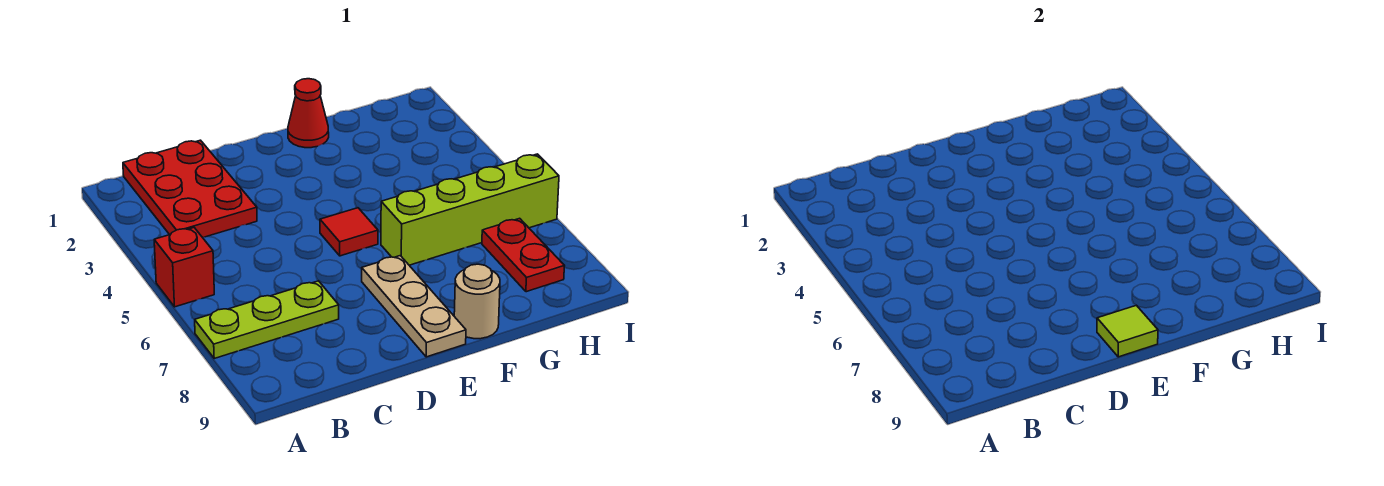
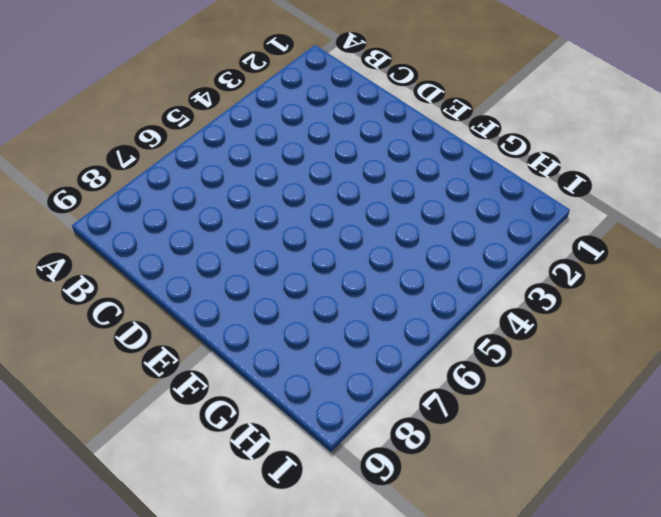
none -> red 1x1 brick [154,228,214,307]
none -> lime 1x3 plate [195,281,339,358]

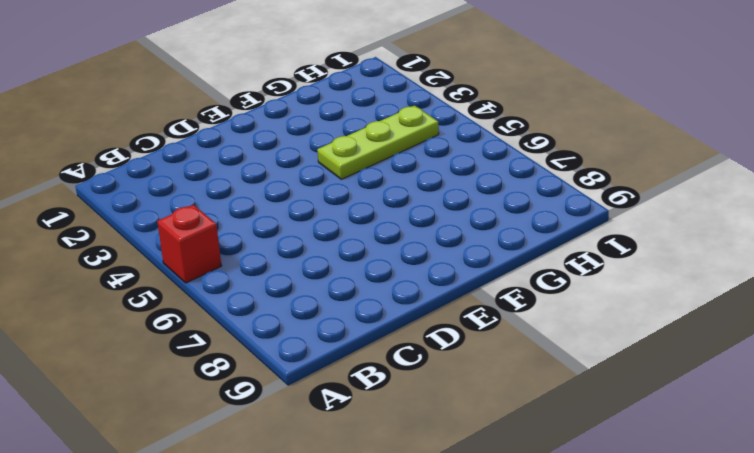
lime 1x3 plate [317,106,439,179] -> lime 1x3 plate moved to [195,281,339,358]
none -> red 2x3 plate [123,140,257,237]
none -> red 1x1 tile [320,208,378,256]

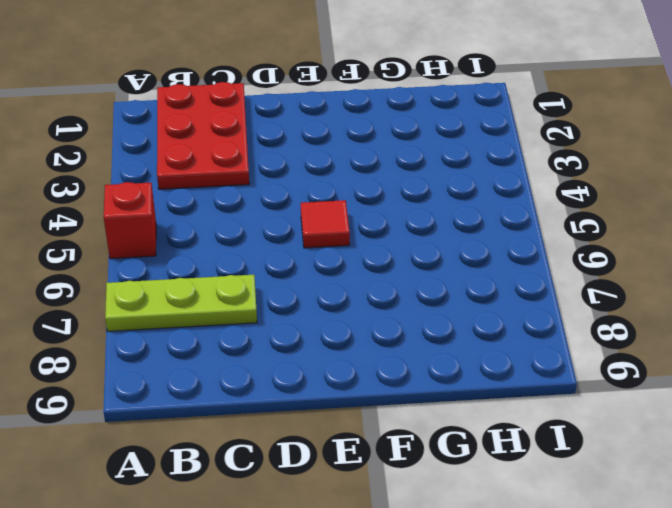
none -> tan 1x3 plate [362,256,466,357]
none -> red 1x1 cone [288,79,329,148]

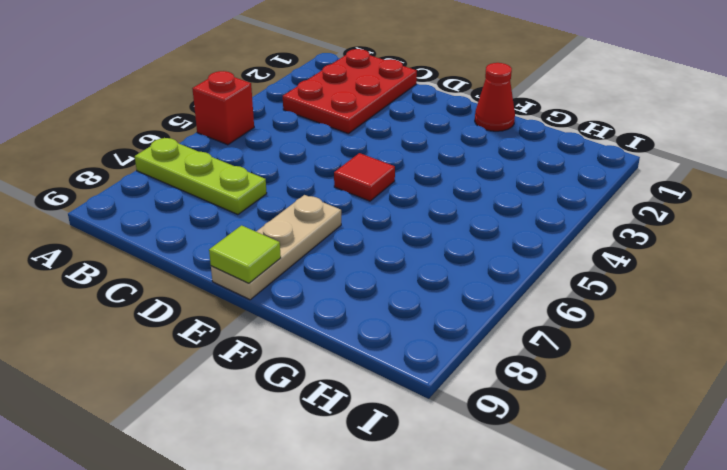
none -> lime 1x4 brick [381,154,559,265]
none -> tan 1x1 round brick [454,264,500,339]

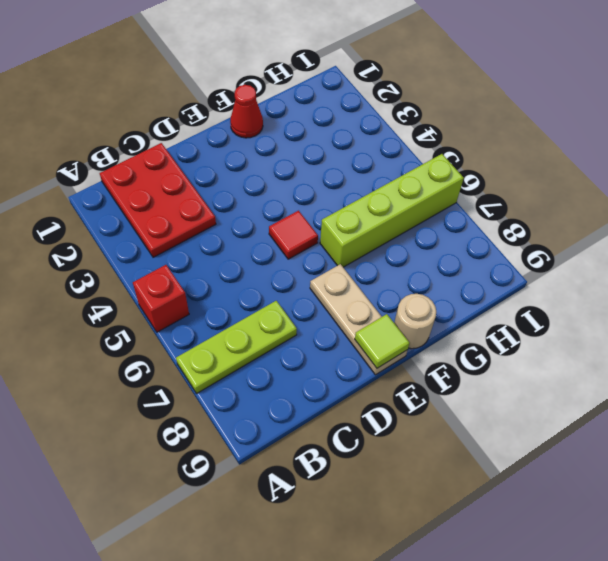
none -> red 1x2 plate [482,218,564,292]

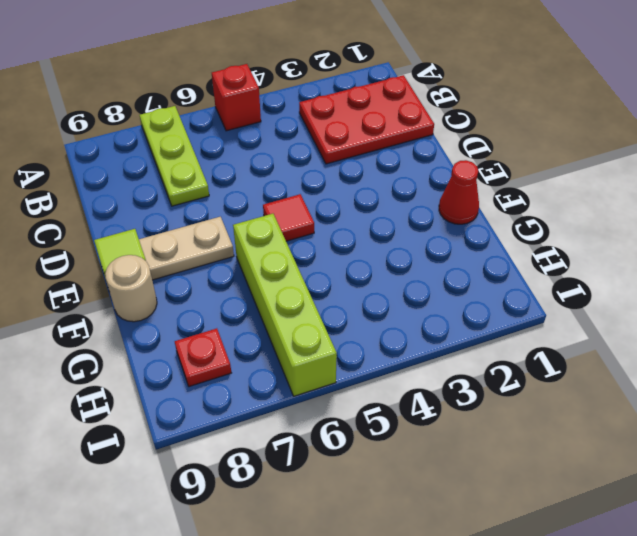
red 1x1 plate [175,328,231,387] -> red 1x2 plate [482,218,564,292]

